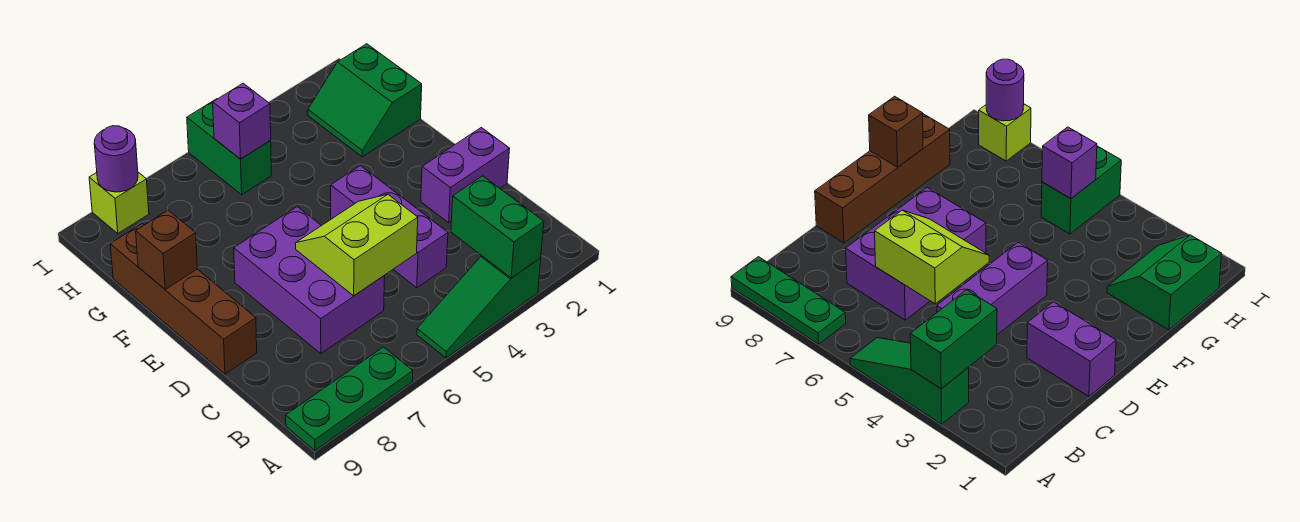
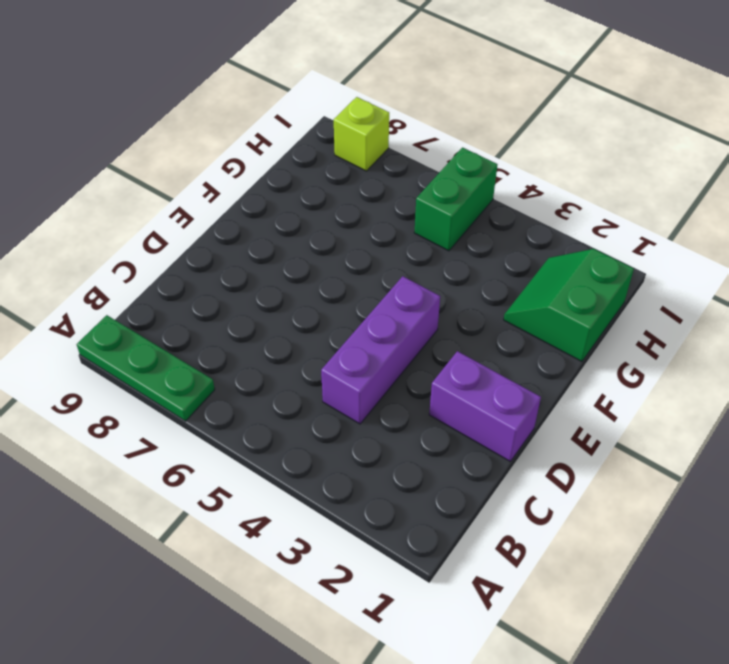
none -> green 1x3 slope [417,256,541,358]
none -> purple 2x3 brick [234,207,385,354]
none -> brown 1x4 brick [110,224,257,374]

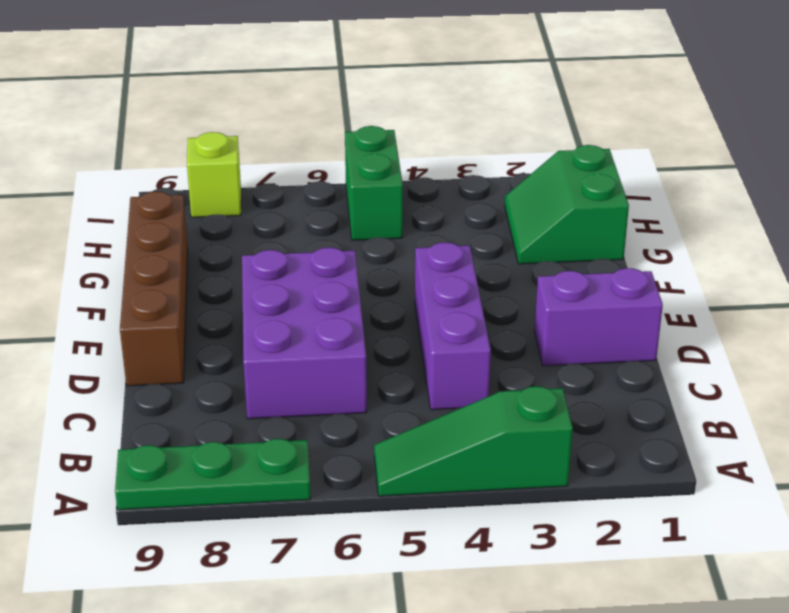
none -> green 1x2 brick [451,176,544,278]
none -> lime 2x2 slope [295,194,418,296]
none -> brown 1x1 brick [136,210,197,289]

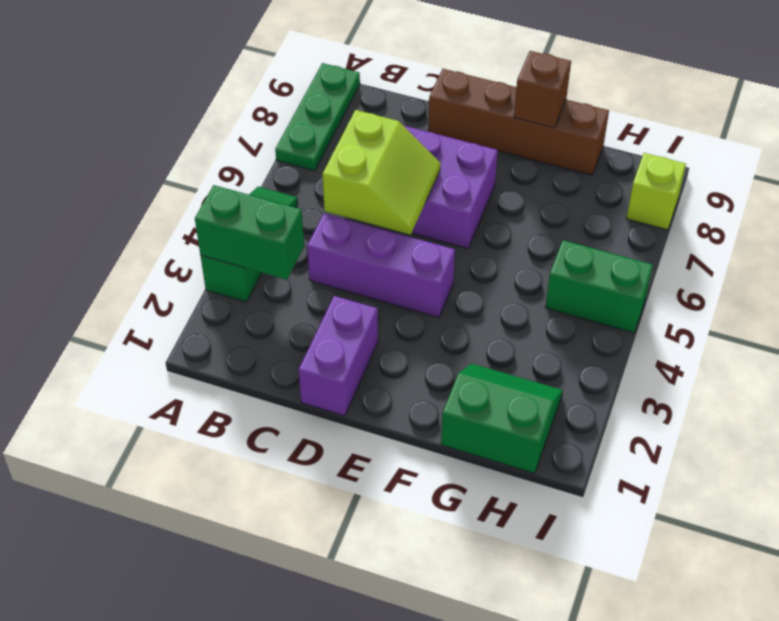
none -> purple 1x1 brick [213,83,271,159]
none -> purple 1x1 round brick [94,126,138,192]

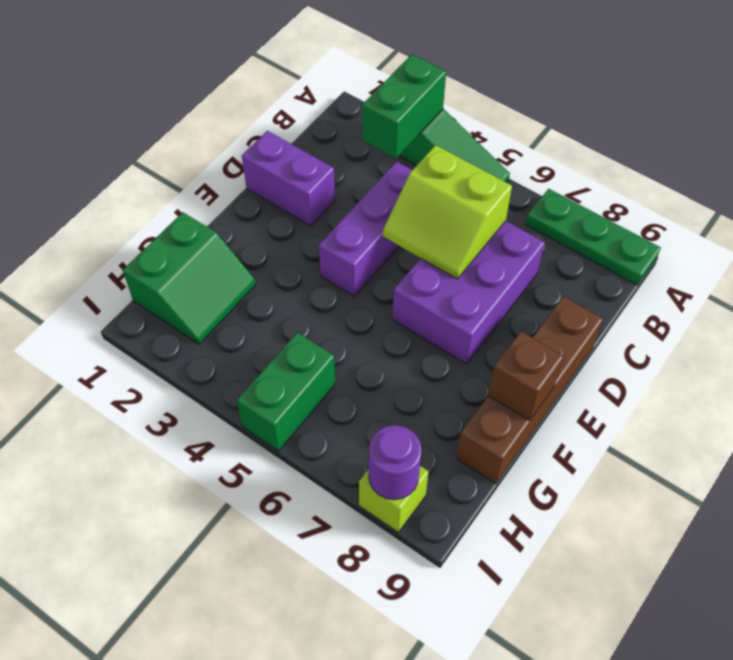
none -> purple 1x1 brick [213,83,271,159]

